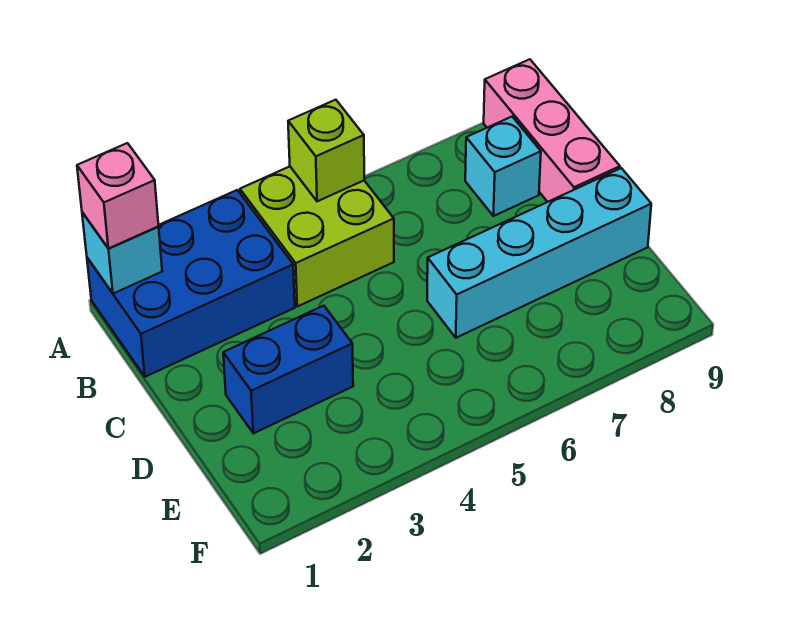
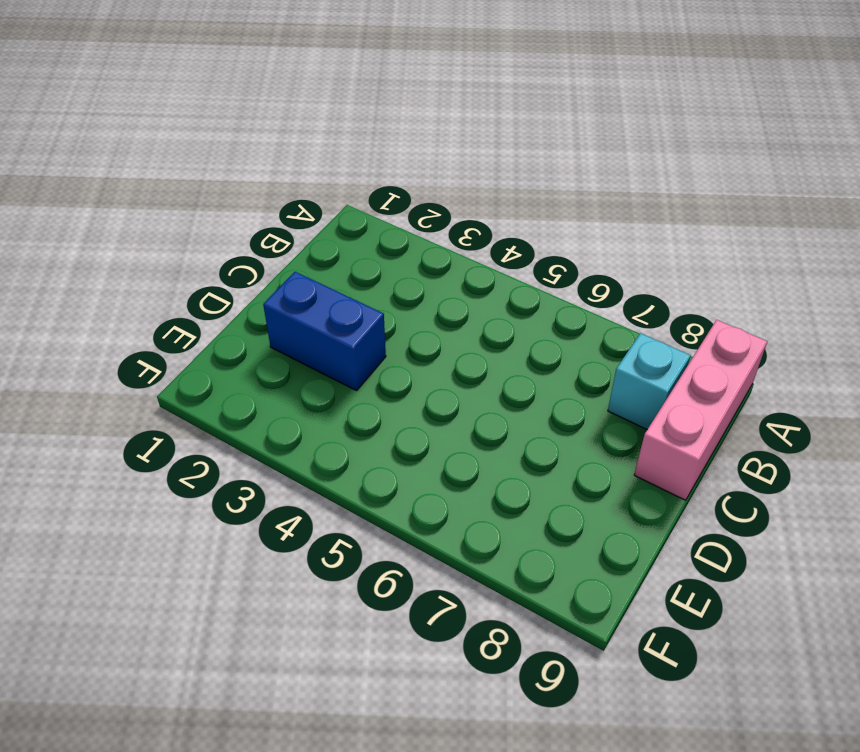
none -> blue 2x3 brick [87,190,295,377]
none -> lime 2x2 brick [240,167,394,306]

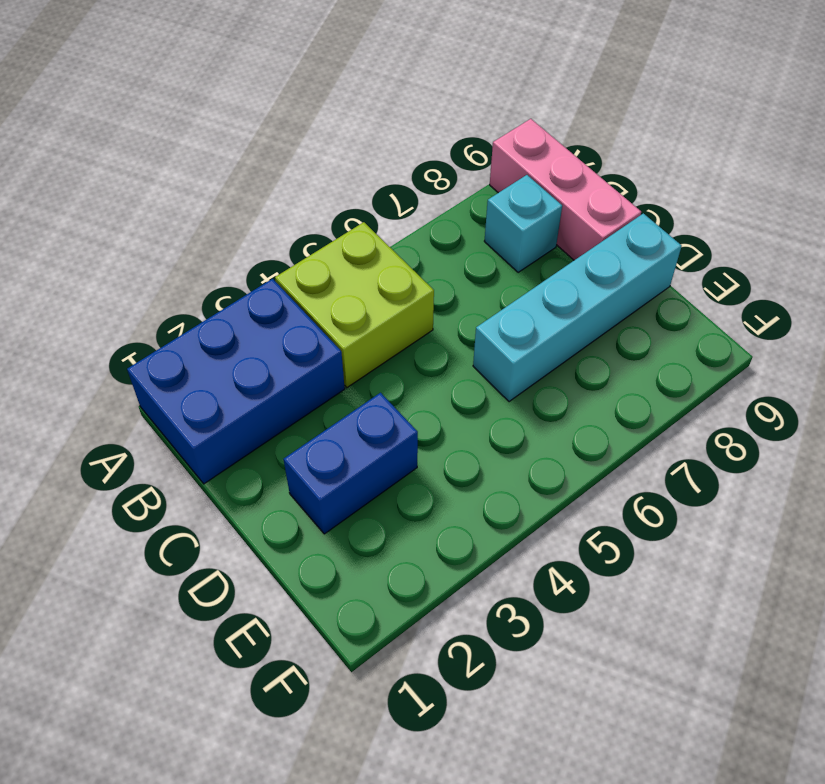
none -> cyan 1x1 brick [82,212,162,294]
none -> lime 1x1 brick [288,100,364,201]

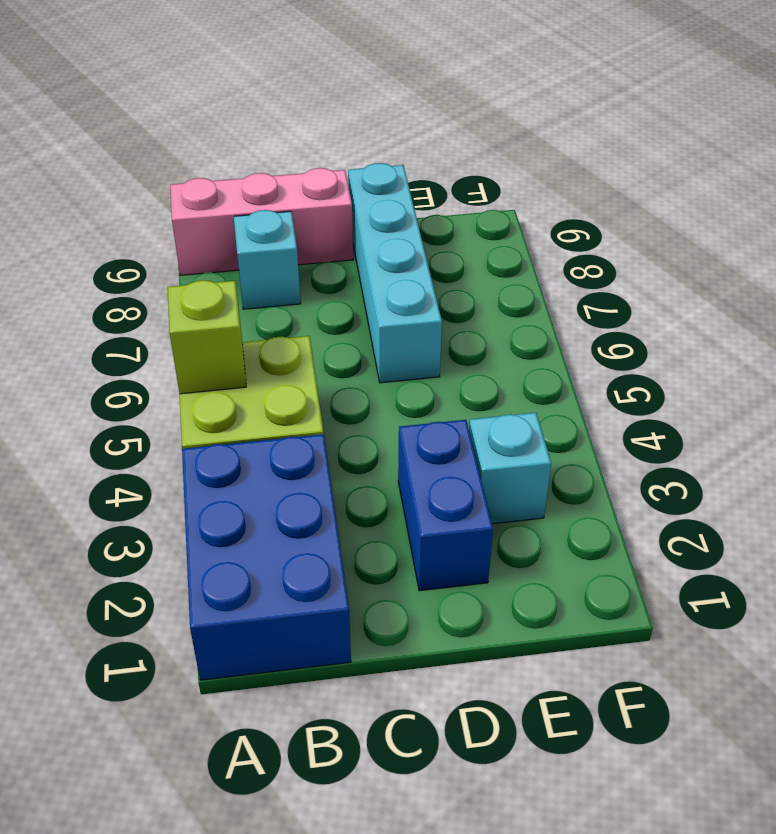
cyan 1x1 brick [469,413,551,524] -> cyan 1x1 brick moved to [82,212,162,294]
none -> pink 1x1 brick [77,143,159,249]

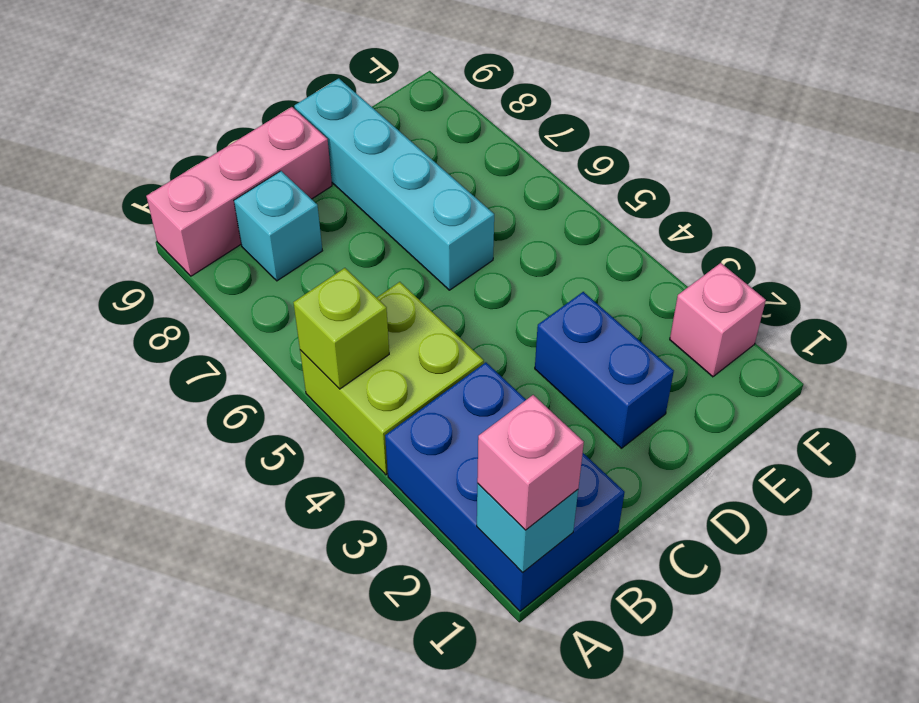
pink 1x1 brick [670,263,766,377] -> none

